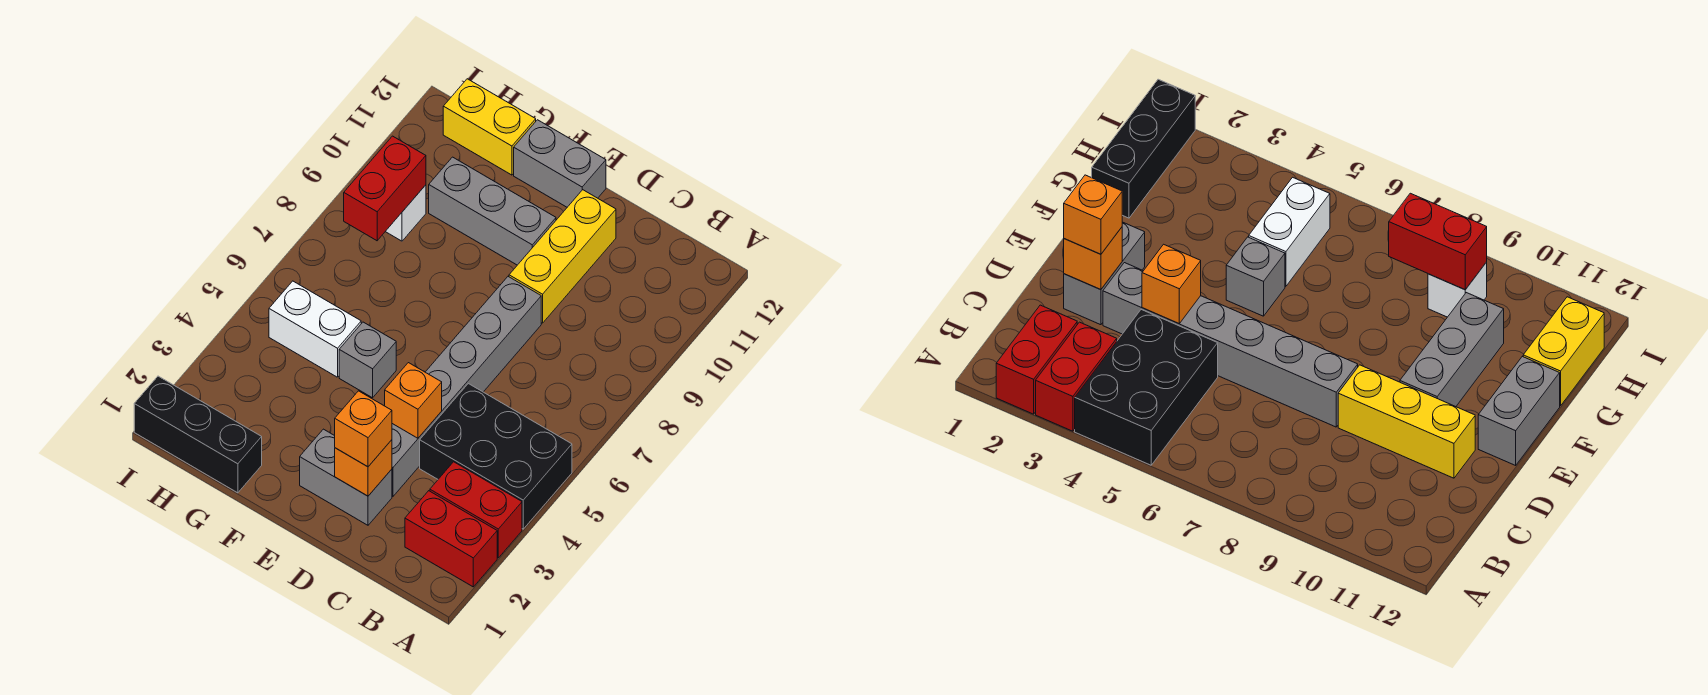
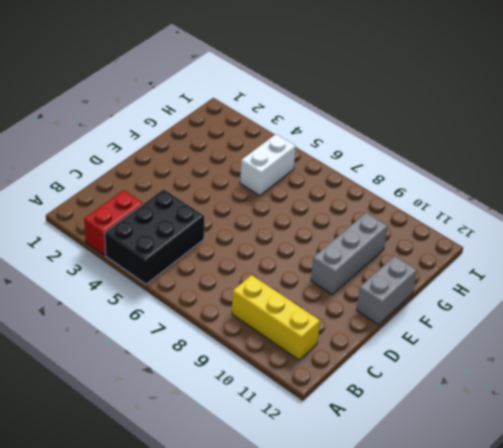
yellow 1x3 brick [232,275,320,360] -> yellow 1x3 brick moved to [509,190,616,323]
none -> red 1x2 brick [405,491,497,587]
none -> grey 1x2 brick [300,429,392,525]
none -> grey 1x6 brick [392,277,541,496]

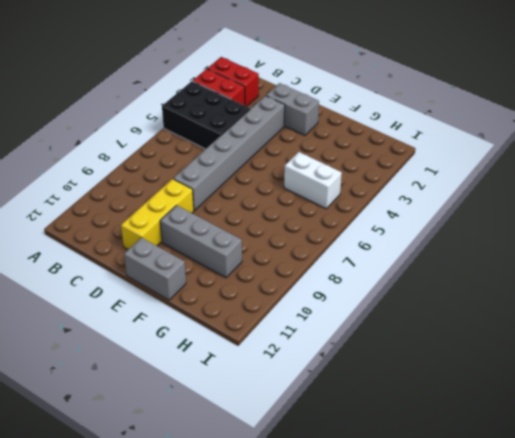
none -> grey 1x1 brick [339,322,396,398]
none -> black 1x3 brick [134,376,262,493]
none -> yellow 1x2 brick [443,79,536,175]

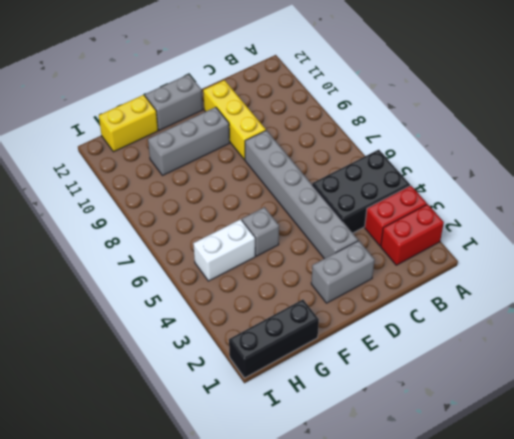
none -> white 1x1 brick [385,185,426,241]
none -> orange 1x1 brick [335,440,392,496]
none -> orange 1x1 brick [385,363,442,438]

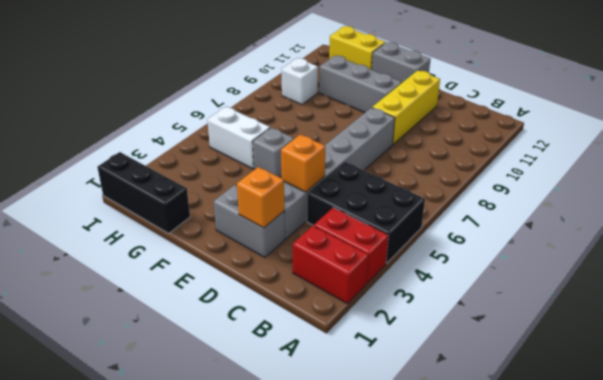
none -> red 1x2 brick [344,136,426,241]
none -> orange 1x1 brick [335,391,392,467]

